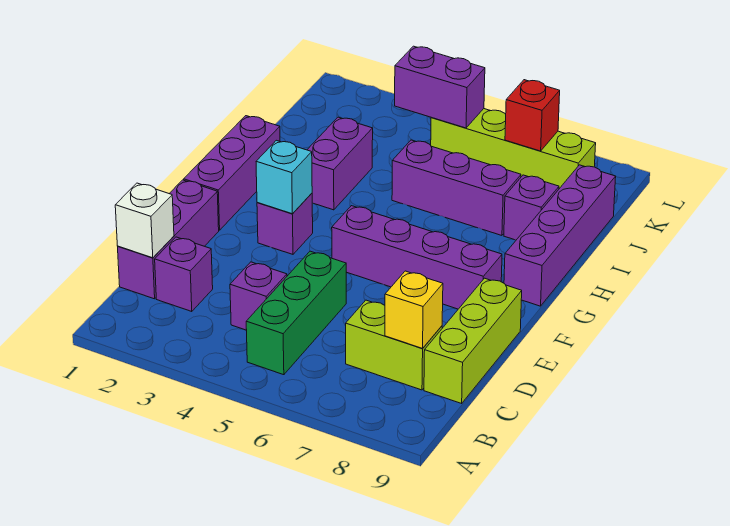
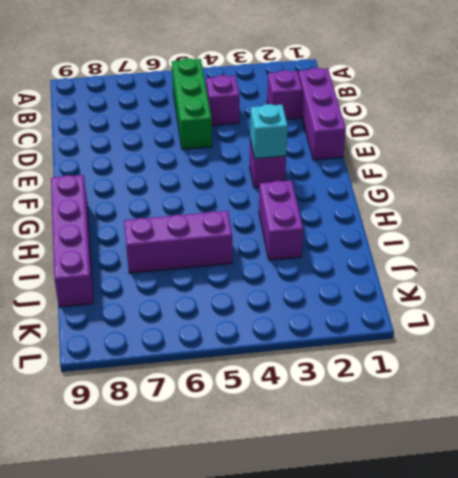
none -> lime 1x2 brick [346,300,442,390]
none -> lime 1x3 brick [424,278,522,403]
none -> purple 1x3 brick [184,116,280,230]

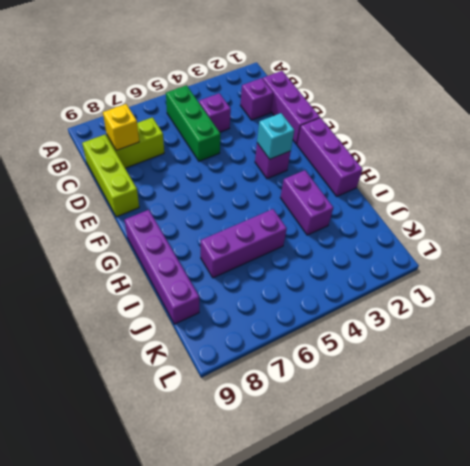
none -> purple 1x4 brick [332,206,502,309]
none -> purple 1x1 brick [504,175,559,240]
none -> lime 1x4 brick [431,109,596,189]

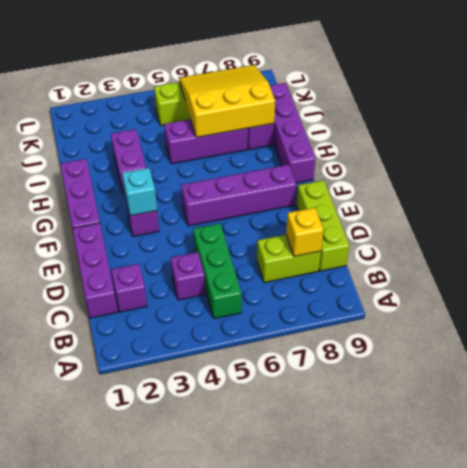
yellow 3x3 slope [179,65,275,137] -> red 1x1 brick [505,80,560,151]
none -> white 1x1 brick [115,183,174,258]
none -> purple 1x2 brick [395,46,485,128]

